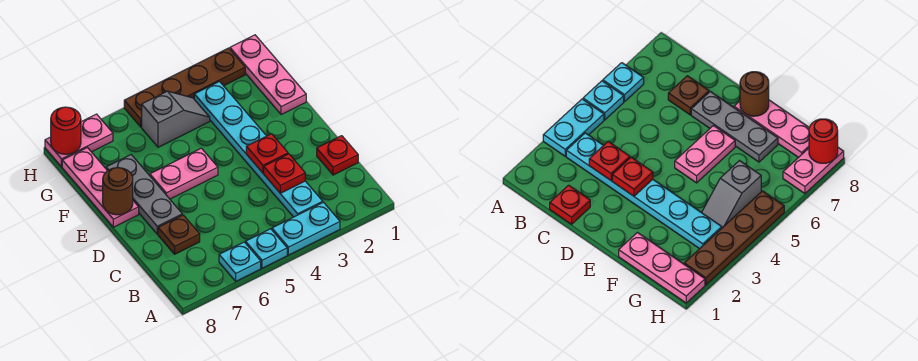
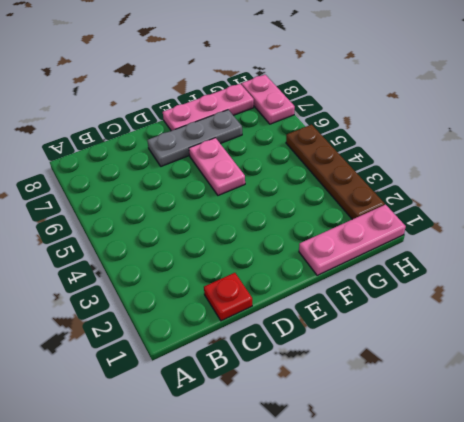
none -> cyan 1x2 plate [272,202,340,255]
none -> cyan 1x1 plate [246,229,287,268]
none -> cyan 1x1 plate [219,242,261,281]

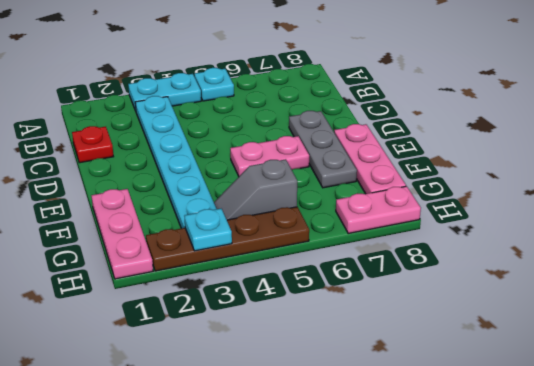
cyan 1x1 plate [184,209,232,251] -> cyan 1x1 plate moved to [219,242,261,281]
none -> brown 1x1 plate [158,215,200,254]
none -> red 1x1 plate [264,154,305,193]
none -> red 1x1 plate [246,134,288,173]

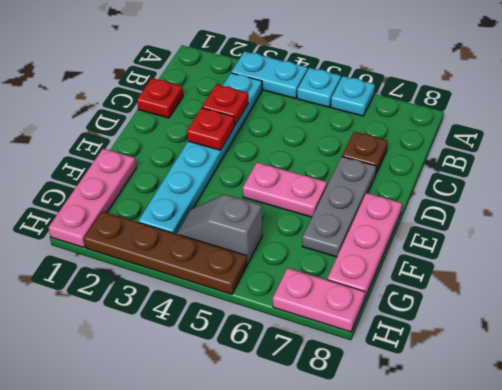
none -> brown 1x1 round brick [103,168,133,215]
none -> red 1x1 round brick [51,107,81,154]

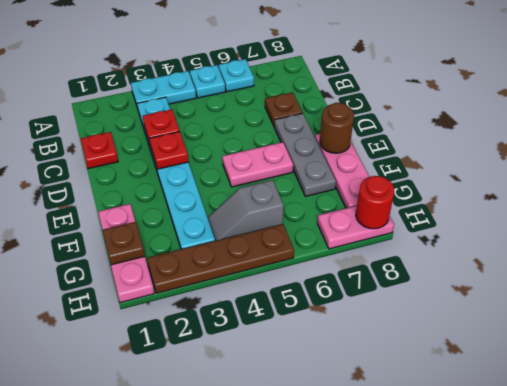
brown 1x1 plate [103,222,145,265] -> none

